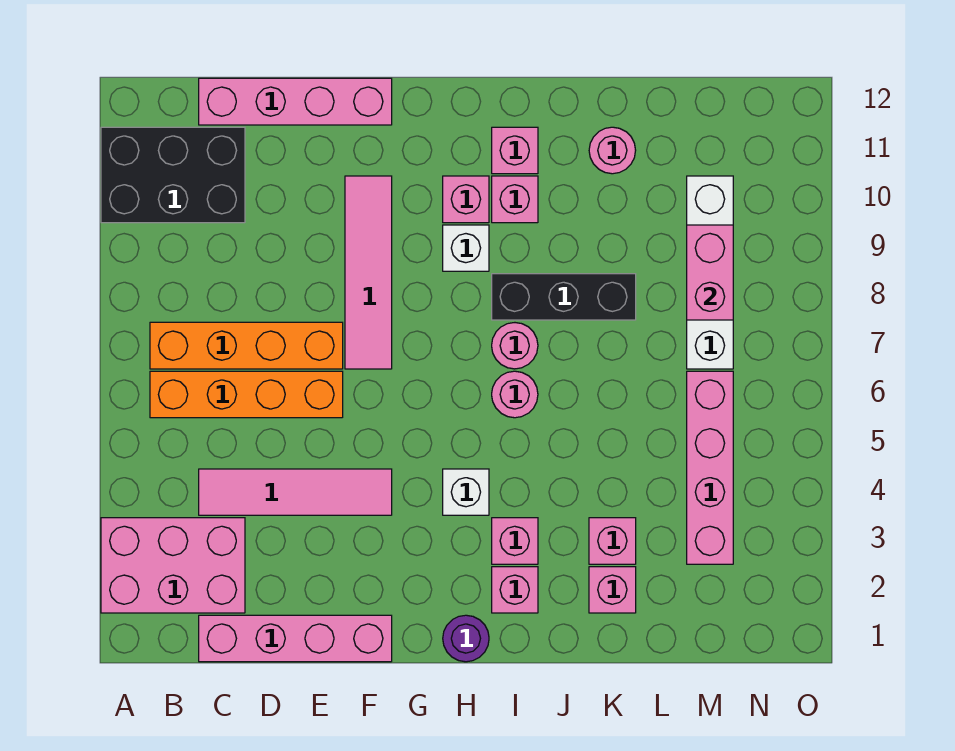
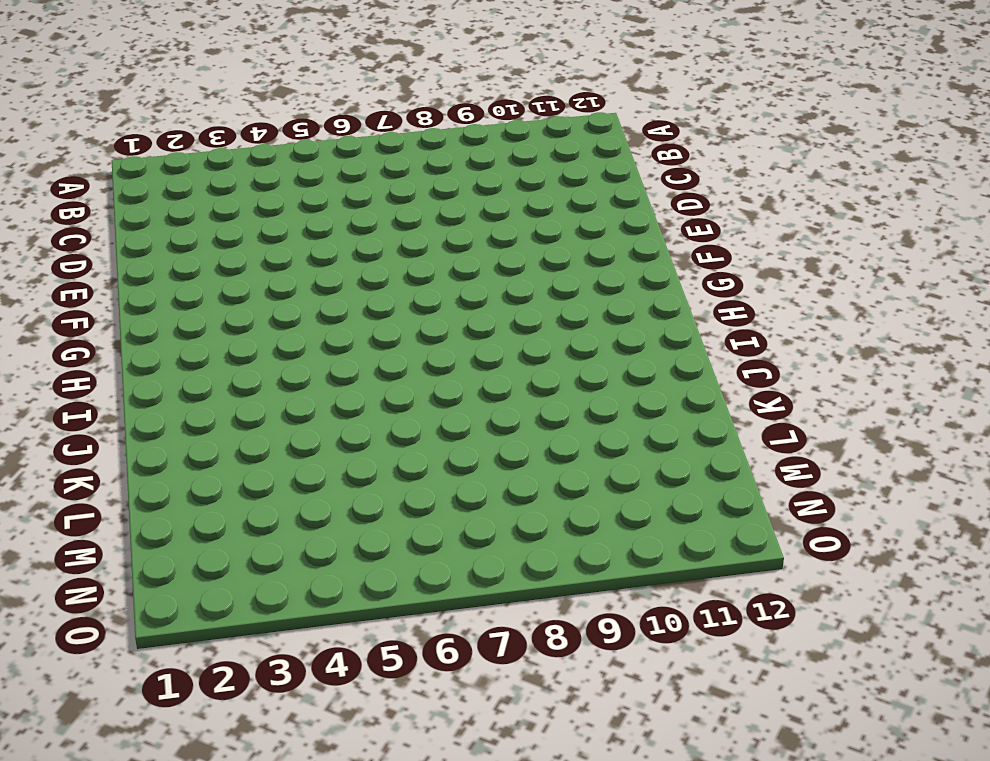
none -> pink 2x3 brick [101,518,245,613]
none -> black 2x3 brick [101,127,245,223]
none -> orange 1x4 brick [150,371,343,418]

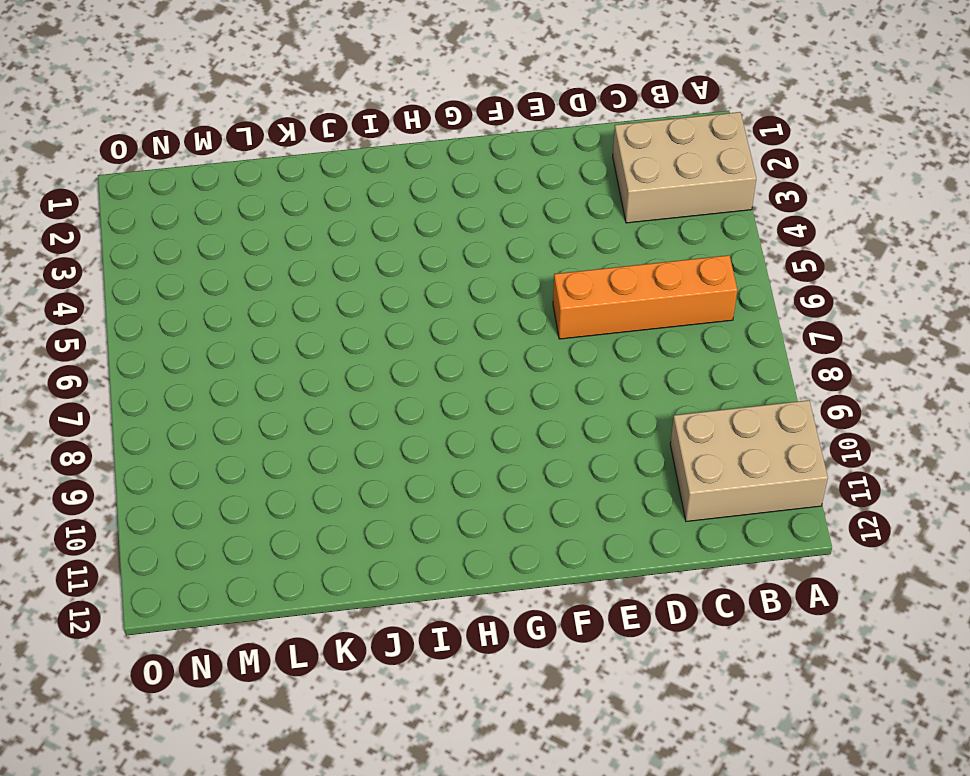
tan 2x3 brick [613,112,756,223] -> pink 2x3 brick [101,518,245,613]
tan 2x3 brick [670,400,828,522] -> black 2x3 brick [101,127,245,223]
none -> orange 1x4 brick [150,322,343,369]
none -> pink 1x4 brick [199,615,392,662]
none -> pink 1x4 tile [199,469,392,515]

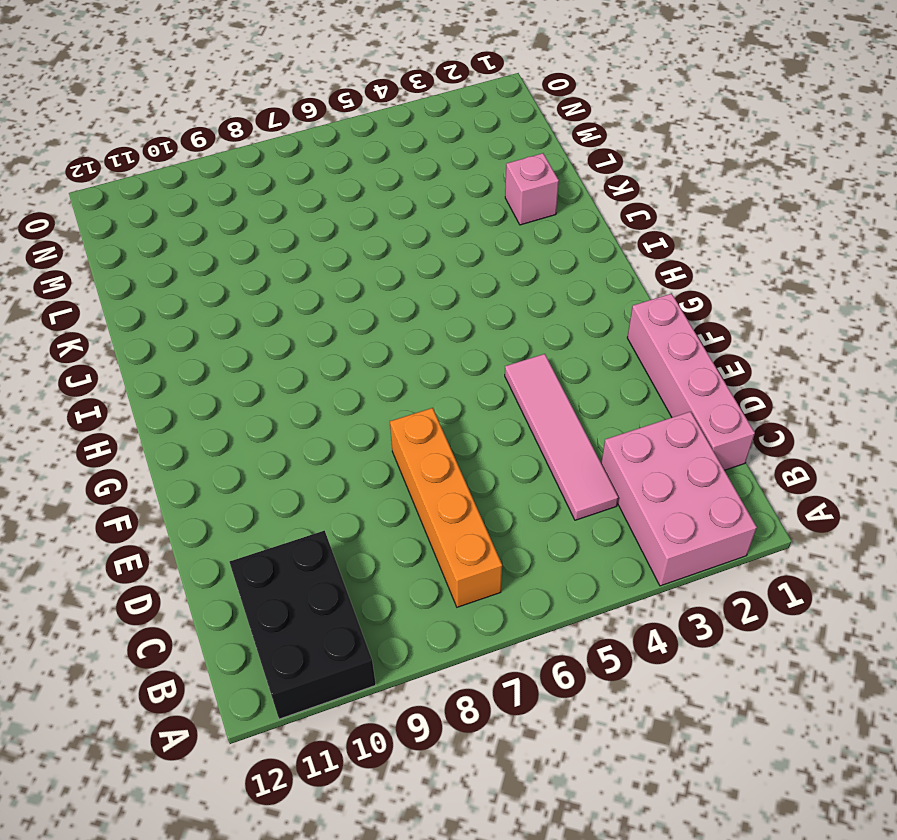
none -> orange 1x4 brick [150,371,343,418]
none -> pink 1x4 brick [199,78,392,125]
none -> pink 1x4 tile [345,176,392,369]

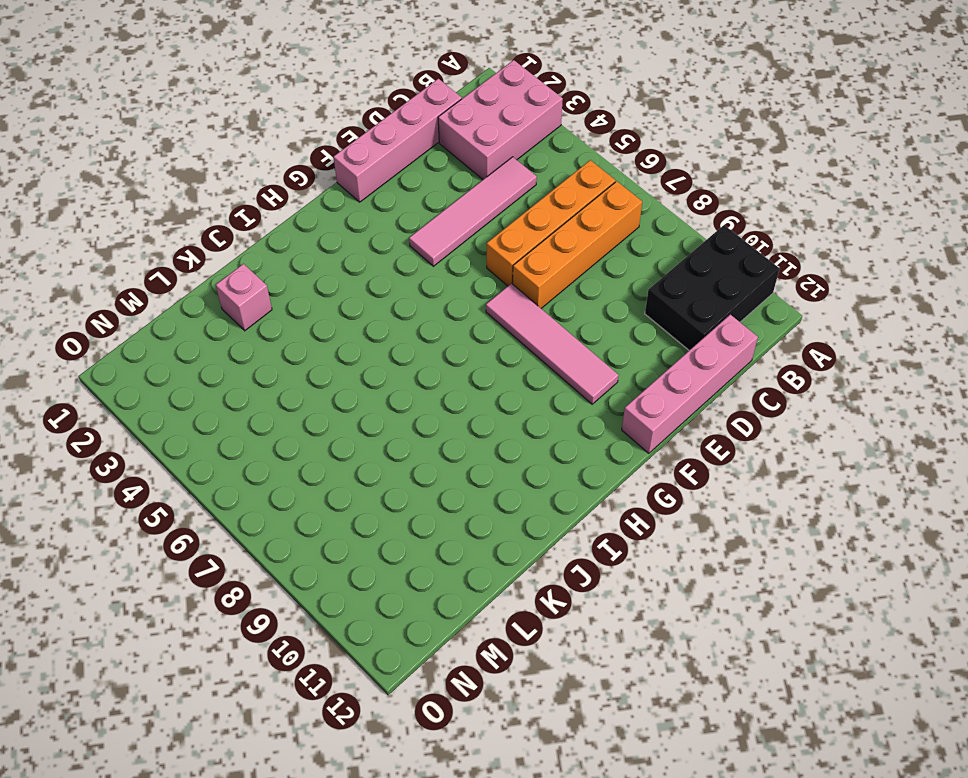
none -> purple 1x1 round brick [443,615,489,662]
none -> white 1x1 brick [443,469,489,515]
none -> white 1x1 brick [443,225,489,271]

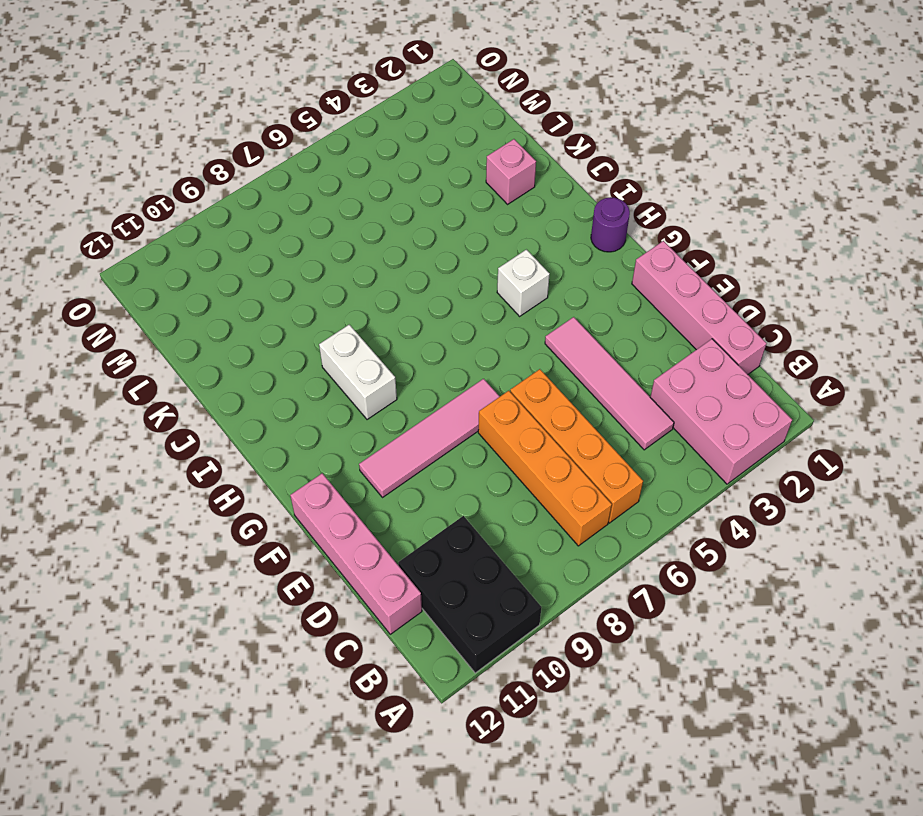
white 1x2 brick [319,325,397,420] -> white 1x1 brick [443,225,489,271]
none -> pink 1x1 brick [443,176,489,223]
none -> pink 1x1 brick [492,567,538,613]
none -> pink 1x1 brick [492,518,538,564]

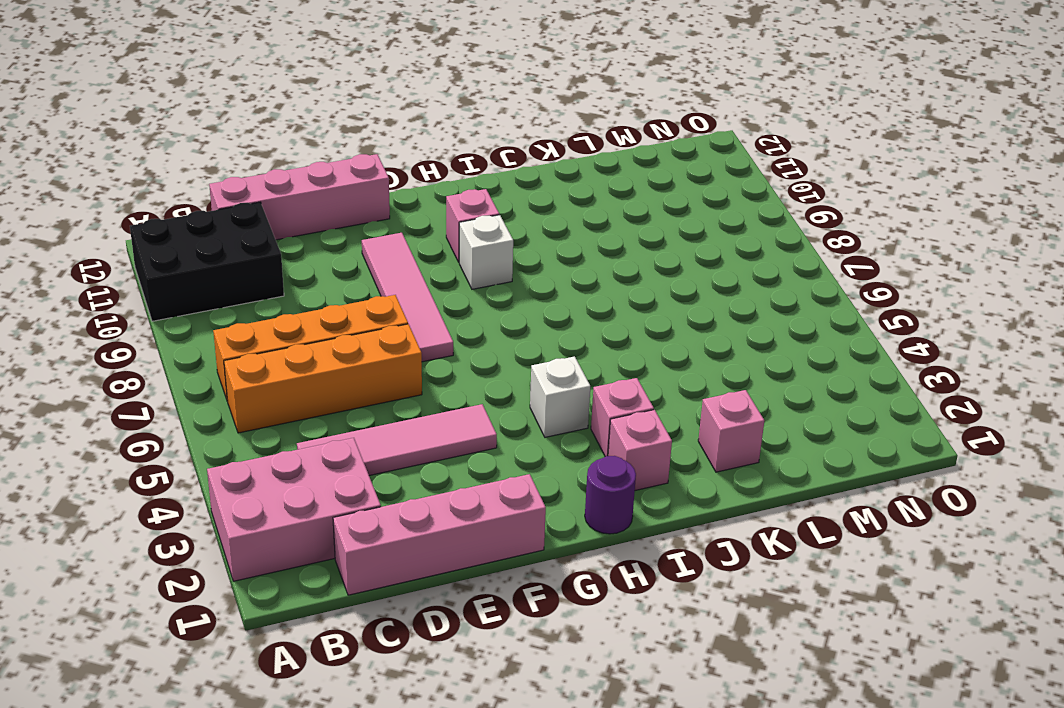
none -> pink 1x1 round brick [492,371,538,418]
none -> pink 1x1 round brick [492,323,538,369]
none -> black 1x3 brick [492,274,636,320]

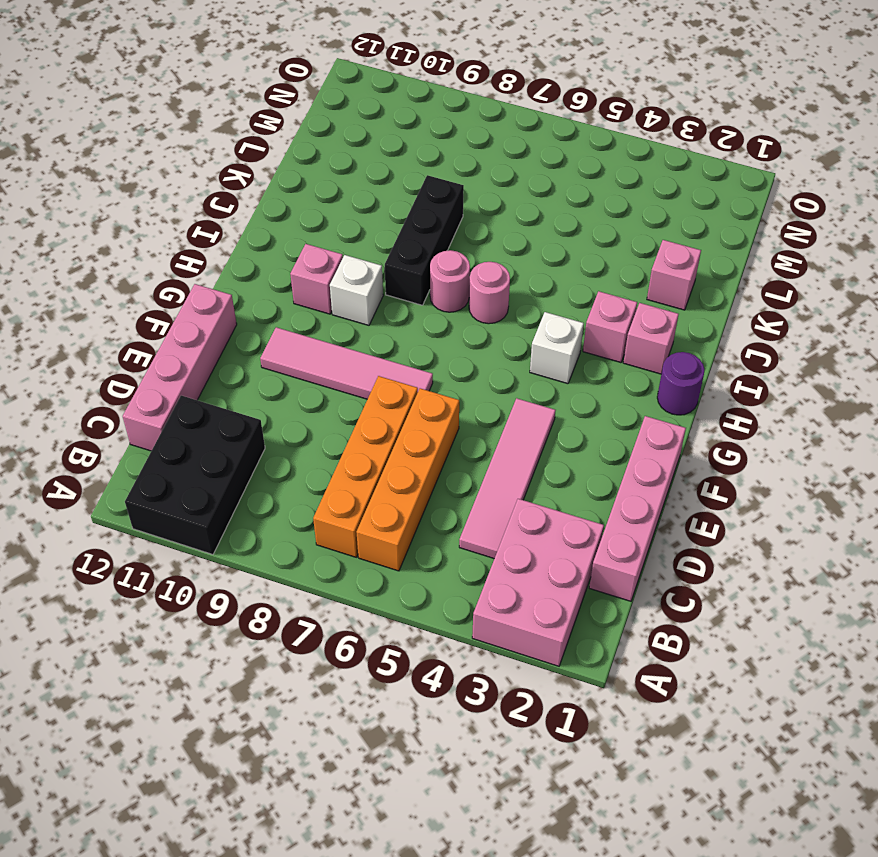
none -> pink 1x1 brick [492,176,538,223]
none -> pink 1x1 brick [492,127,538,174]
none -> pink 1x1 brick [589,518,636,564]

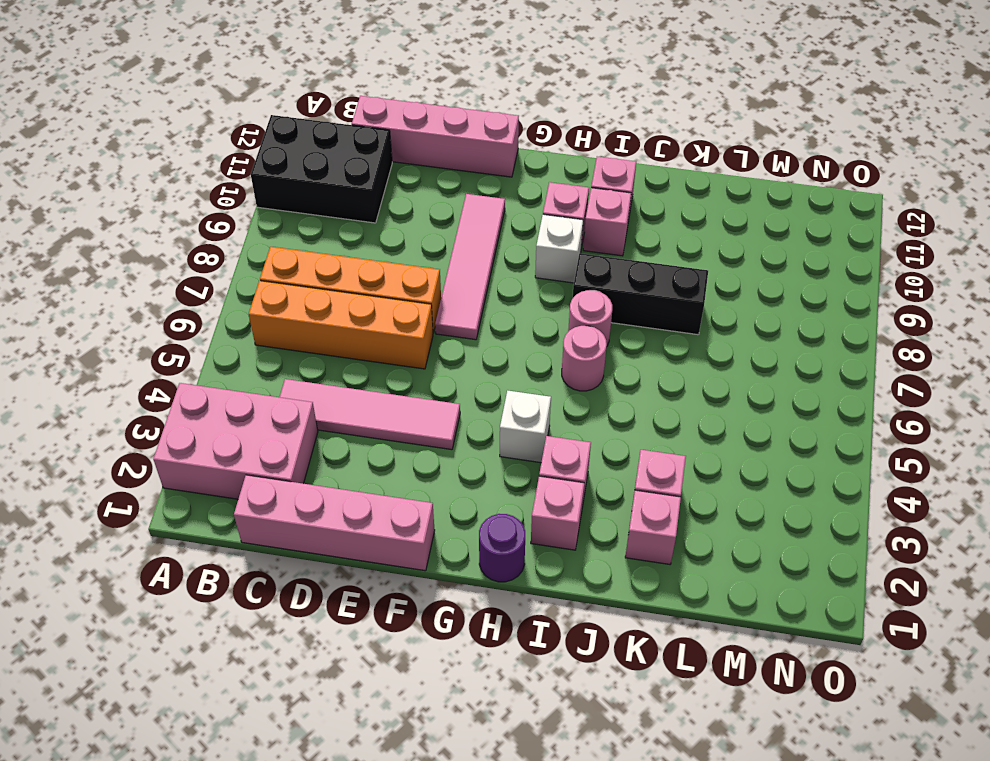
none -> pink 1x1 round brick [589,127,636,174]
none -> pink 1x4 brick [687,371,733,564]
none -> white 1x4 brick [687,176,733,369]

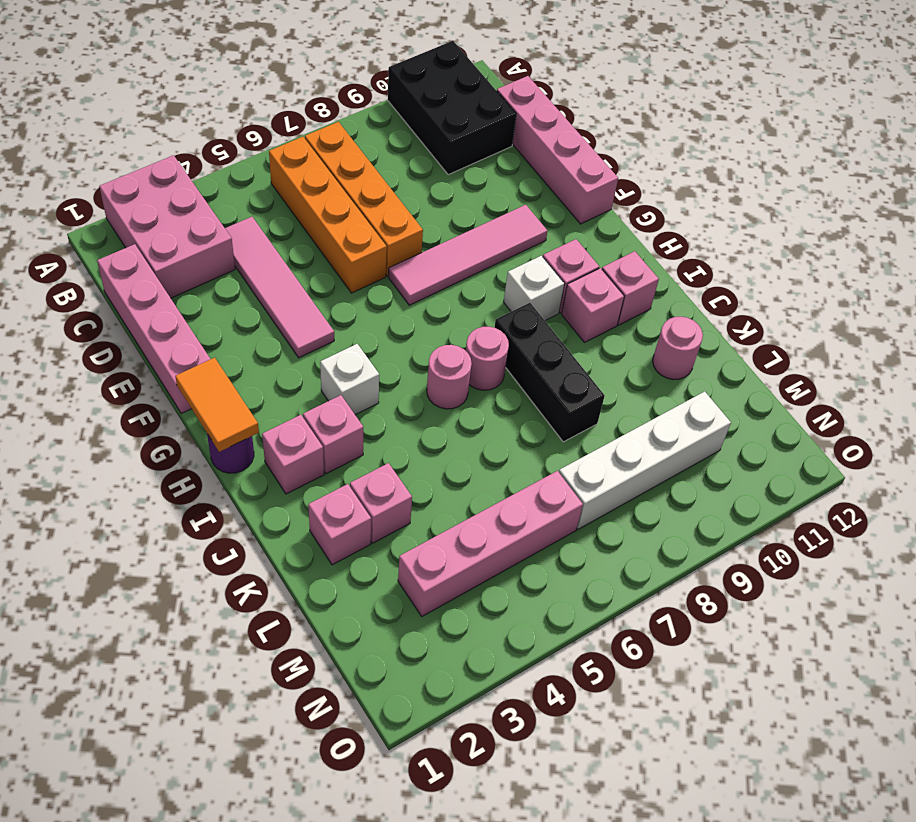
orange 1x2 tile [175,358,259,452] -> none
none -> pink 1x2 brick [687,225,733,320]

